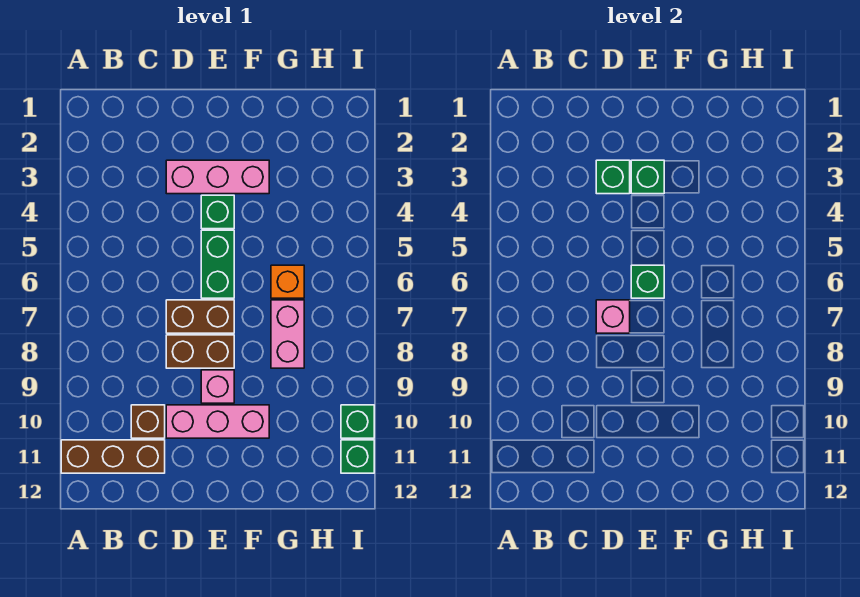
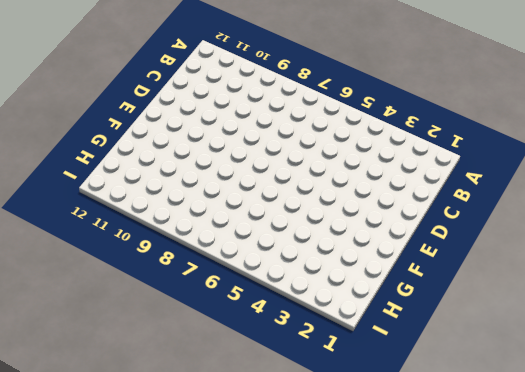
none -> brown 1x3 brick [61,440,165,473]
none -> brown 1x1 brick [131,405,165,438]
none -> pink 1x3 brick [166,160,269,194]

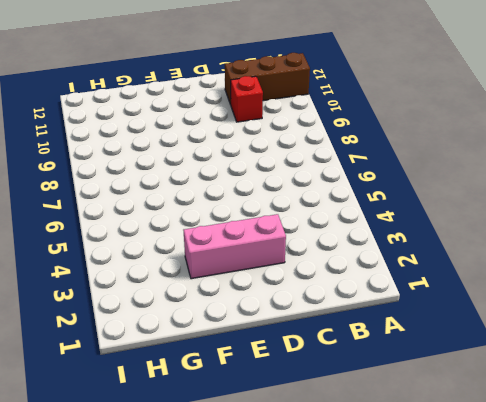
red 1x1 brick [231,76,263,122] -> brown 1x1 brick [131,405,165,438]
none -> brown 1x2 brick [166,300,234,333]
none -> brown 1x2 brick [166,335,234,368]
none -> pink 1x3 brick [166,405,269,438]

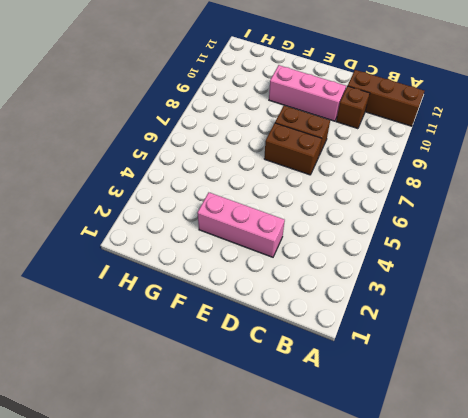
none -> green 1x1 brick [201,195,234,229]
none -> green 1x2 brick [201,230,234,298]
none -> pink 1x1 brick [201,370,234,403]

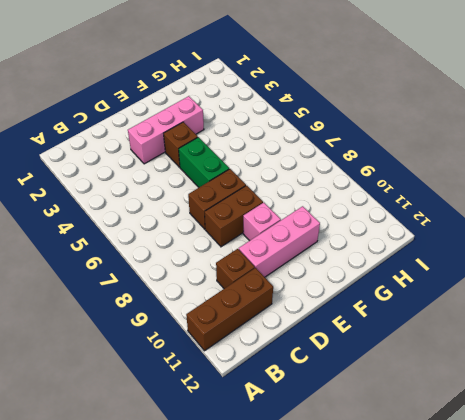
brown 1x1 brick [164,122,198,167] -> green 1x1 brick [201,195,234,229]
none -> orange 1x1 brick [271,265,304,298]
none -> pink 1x2 brick [271,300,304,368]
none -> green 1x1 brick [341,405,374,438]

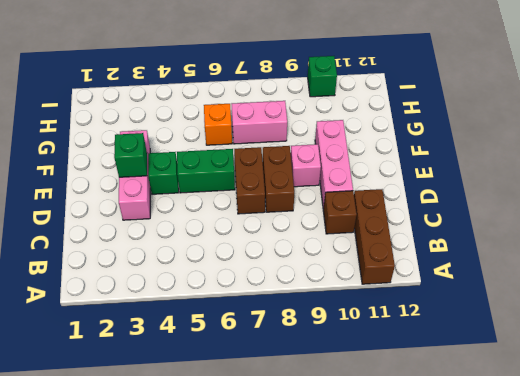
none -> green 1x1 brick [341,440,374,473]
none -> green 1x1 brick [596,160,630,194]
none -> pink 1x1 brick [596,300,630,333]

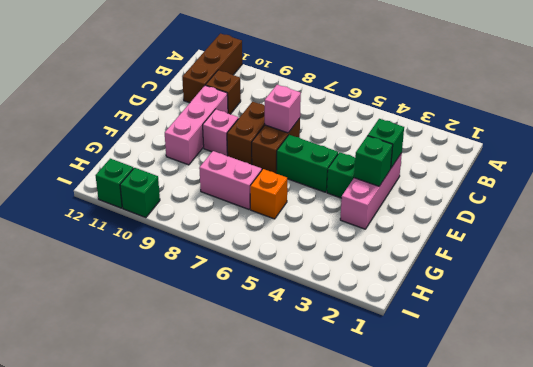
none -> green 1x1 brick [631,265,664,298]

